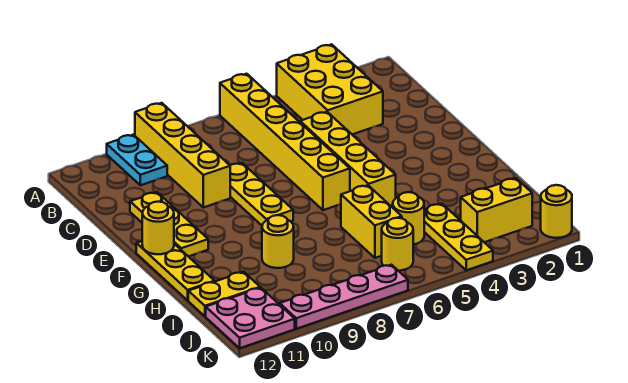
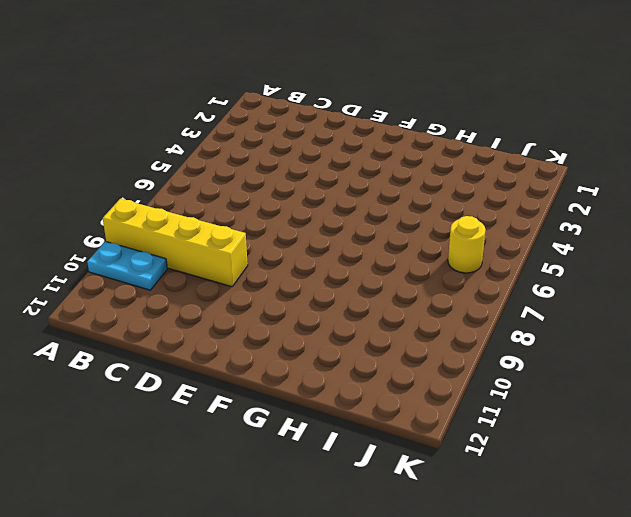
none -> yellow 2x3 brick [277,44,383,134]
none -> yellow 1x6 brick [220,74,350,210]
none -> yellow 1x4 brick [300,112,396,208]

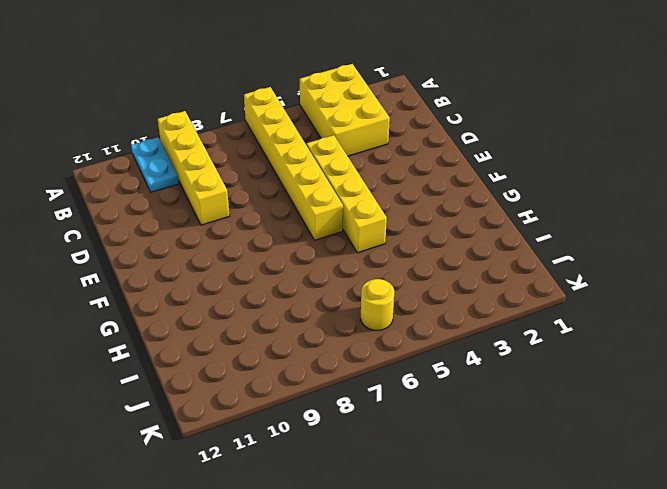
none -> yellow 1x3 plate [230,163,293,225]
none -> yellow 1x3 plate [130,192,208,257]
none -> yellow 1x3 plate [136,241,215,300]

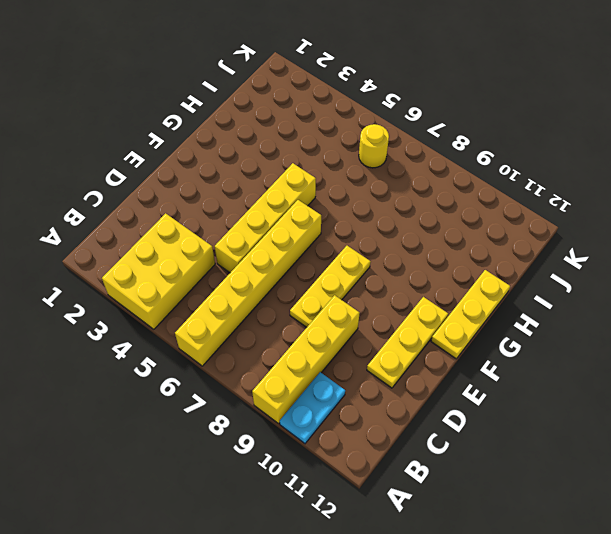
none -> yellow 1x2 brick [341,185,402,258]
none -> yellow 1x1 round brick [262,215,294,268]
none -> yellow 1x3 plate [424,204,493,270]

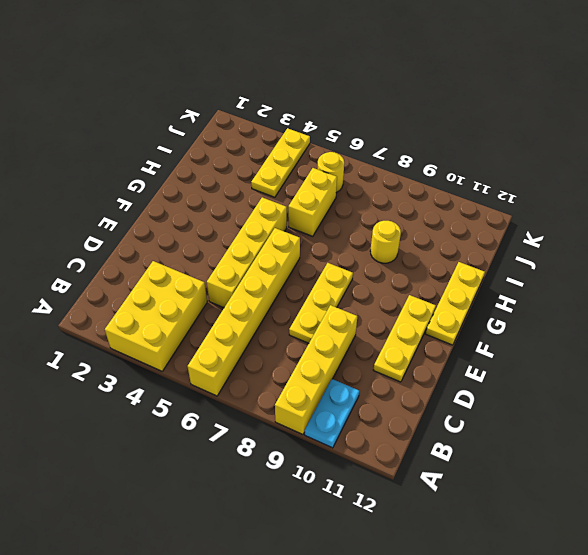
none -> yellow 1x1 round brick [393,192,424,244]
none -> yellow 1x2 plate [188,272,260,316]
none -> yellow 1x2 brick [461,178,532,242]

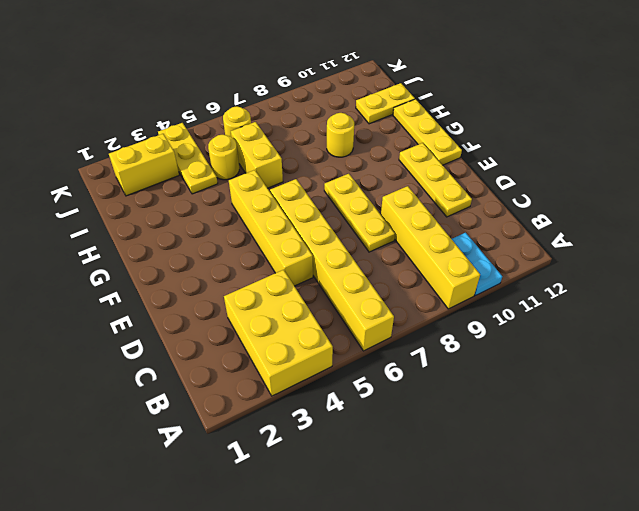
none -> pink 2x2 plate [206,288,295,348]
none -> yellow 1x1 round brick [541,185,572,238]
none -> pink 1x4 plate [280,265,408,329]

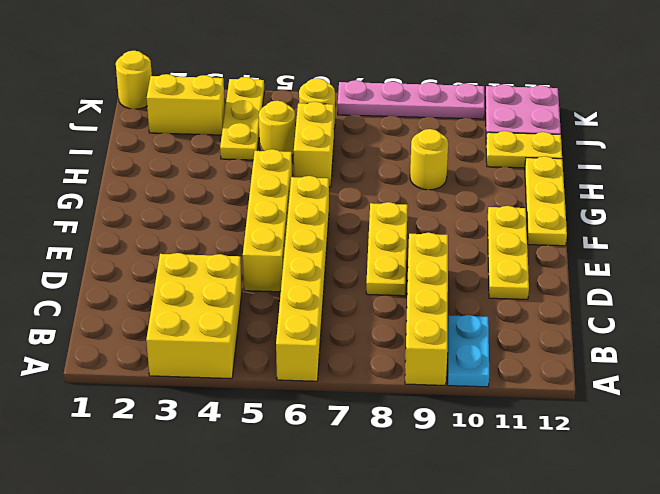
none -> yellow 1x1 round brick [142,202,174,254]

